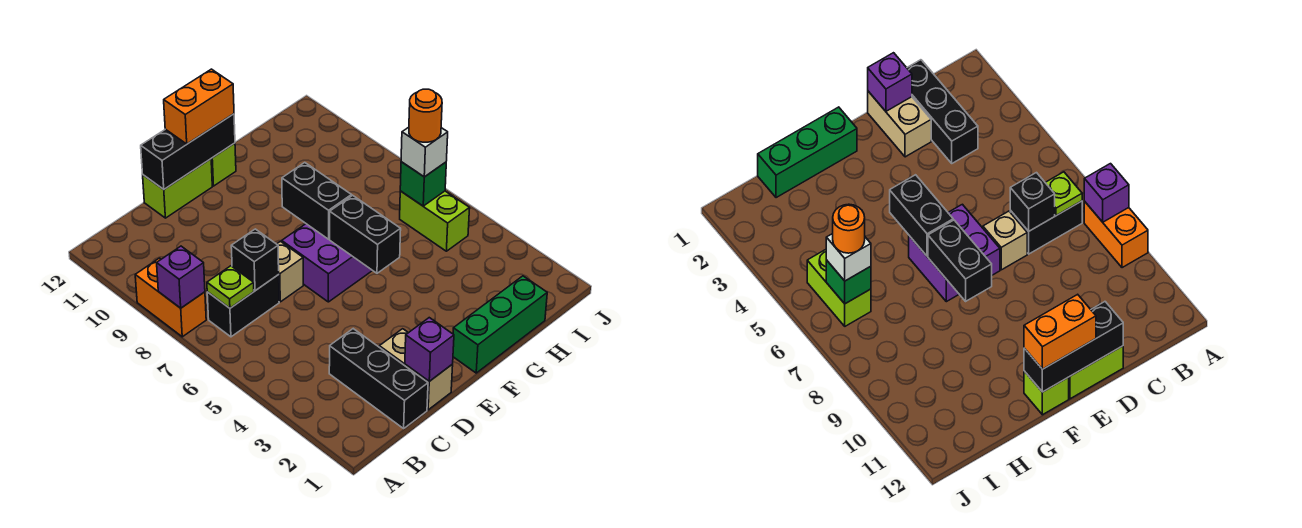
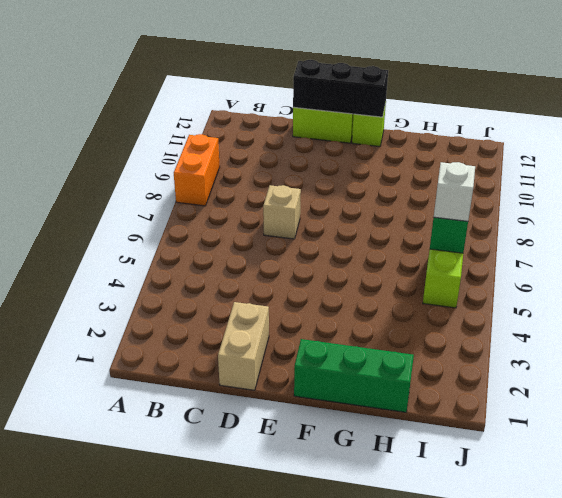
none -> black 1x2 brick [207,275,279,337]
none -> black 1x3 brick [329,329,428,428]
none -> purple 2x2 brick [282,224,372,302]

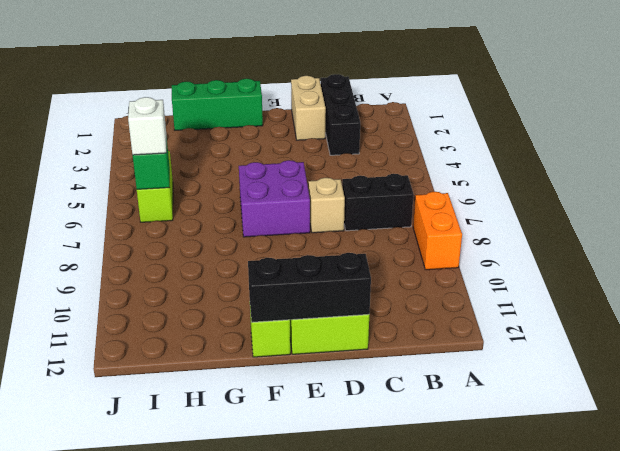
none -> purple 1x1 brick [157,246,205,308]
none -> lime 1x1 plate [207,266,254,308]
none -> black 1x1 brick [231,229,279,291]

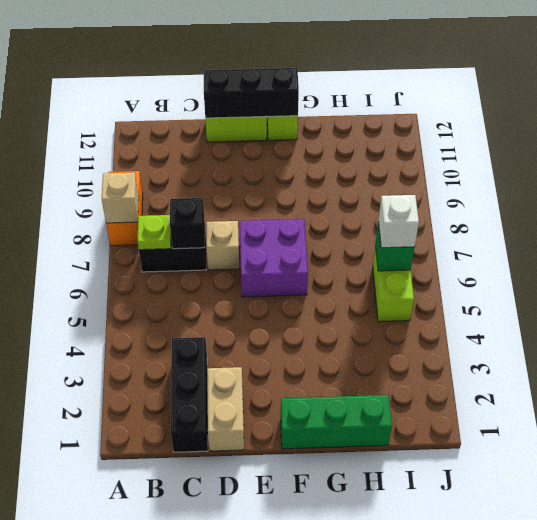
tan 1x1 brick [102,173,139,223] -> purple 1x1 brick [157,246,205,308]
none -> purple 1x1 brick [405,318,454,381]
none -> black 1x2 brick [330,195,401,273]
none -> black 1x2 brick [282,163,351,239]

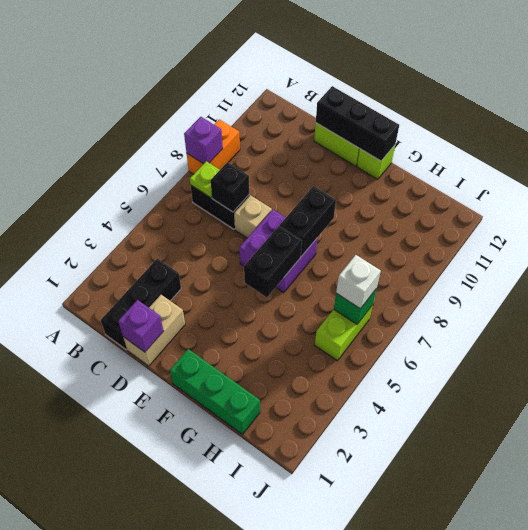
none -> orange 1x2 brick [164,69,234,144]
none -> orange 1x1 round brick [409,89,442,142]

